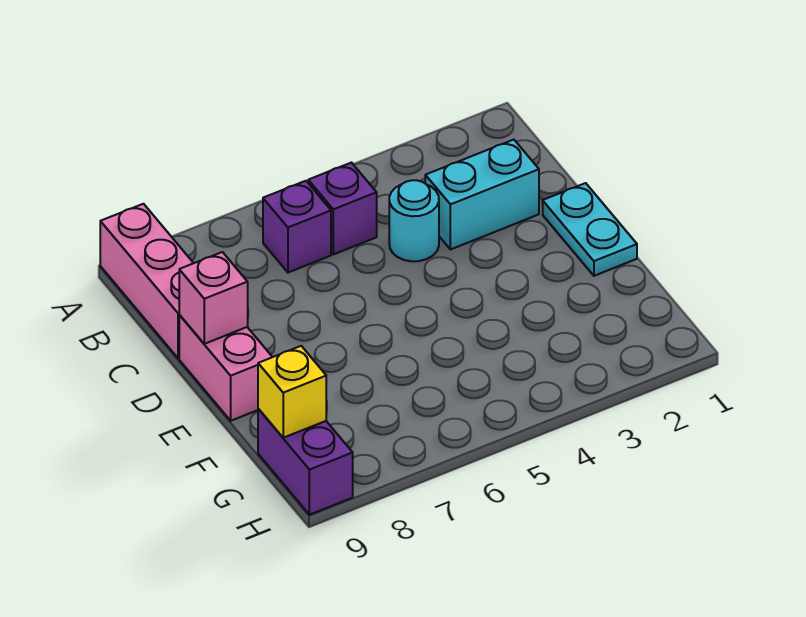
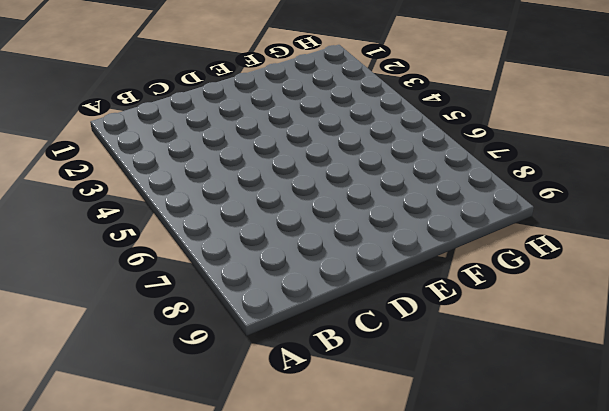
none -> pink 1x3 brick [100,204,193,358]
none -> purple 1x1 brick [308,163,377,254]

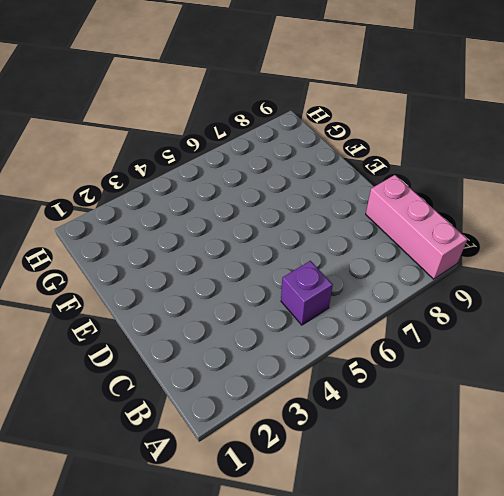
none -> purple 1x1 brick [263,181,331,273]
none -> cyan 1x2 brick [425,140,539,250]

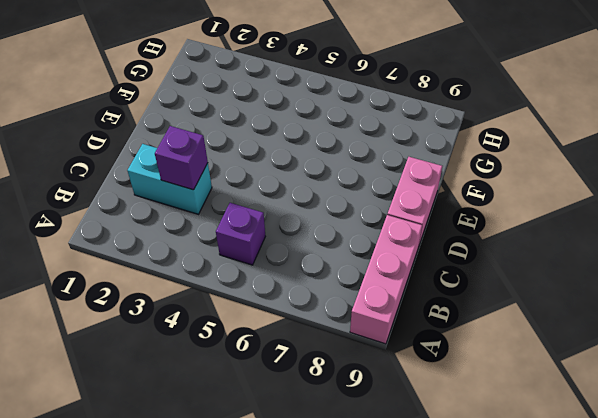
purple 1x1 brick [155,126,208,190] -> purple 1x1 brick moved to [263,181,331,273]
none -> cyan 1x1 round brick [389,180,439,261]
none -> cyan 1x2 plate [543,183,637,276]

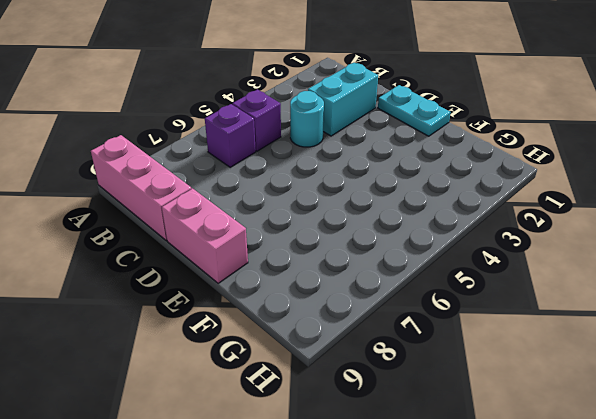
none -> purple 1x2 brick [258,409,353,515]
none -> pink 1x1 brick [179,252,248,344]

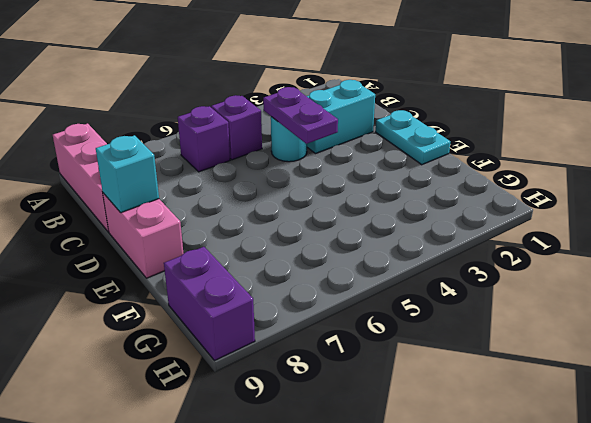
purple 1x2 plate [263,87,338,144] -> none
cyan 1x1 brick [96,135,159,213] -> pink 1x1 brick [179,252,248,344]
none -> yellow 1x1 brick [258,346,326,438]

